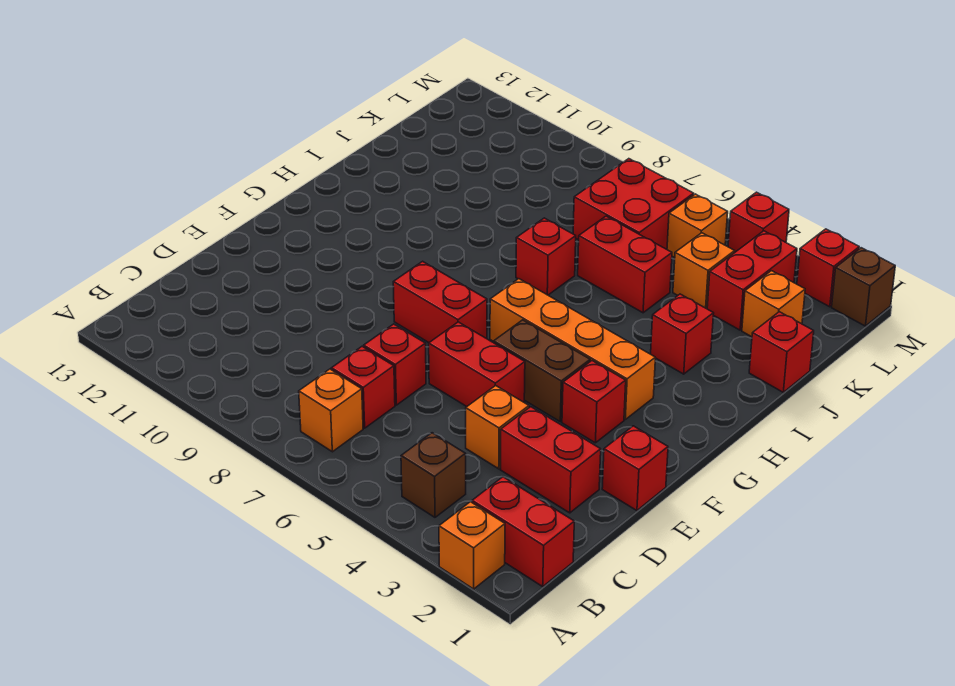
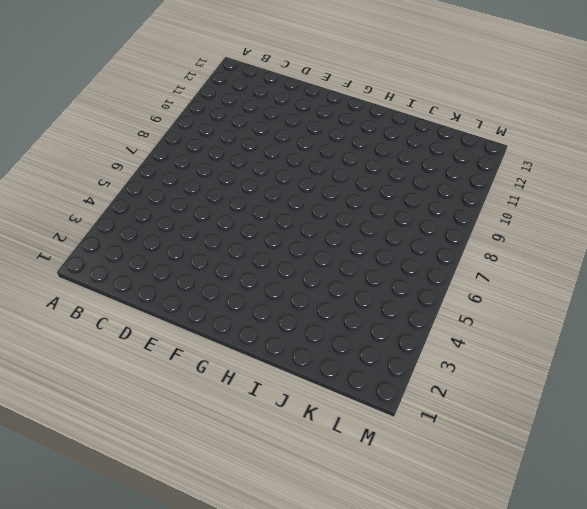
none -> orange 1x1 brick [439,502,505,589]
none -> red 1x2 brick [472,477,574,586]
none -> brown 1x1 brick [401,433,466,517]

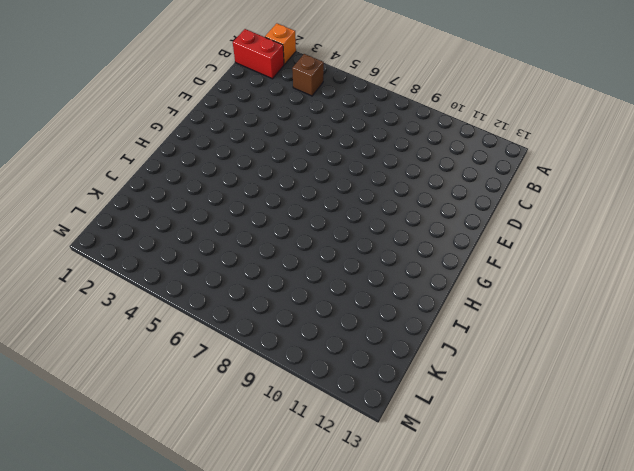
none -> orange 1x1 brick [299,369,363,452]
none -> red 1x1 brick [331,347,395,428]
none -> red 1x2 brick [500,407,601,513]

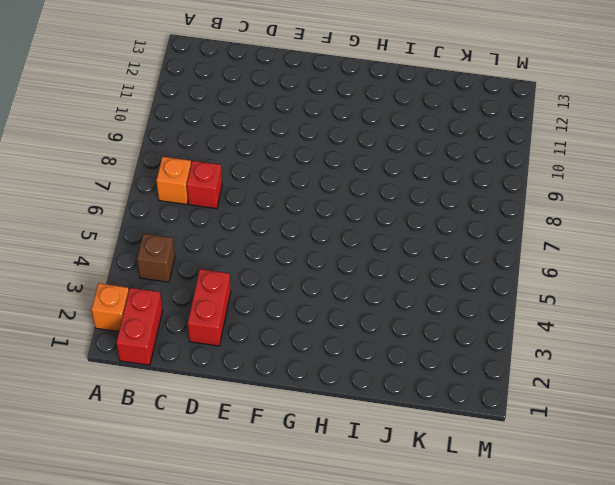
none -> orange 1x1 brick [466,386,529,469]
none -> red 1x1 brick [364,324,426,405]
none -> red 1x1 brick [602,426,668,511]

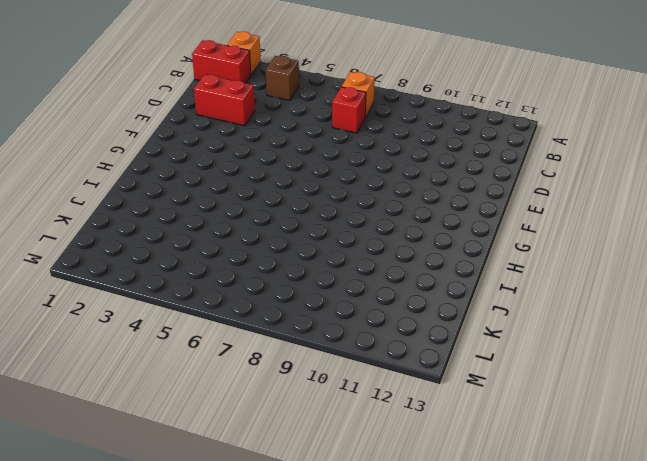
none -> orange 1x1 brick [466,386,529,469]
none -> red 1x1 brick [364,324,426,405]
none -> red 1x1 brick [602,426,668,511]

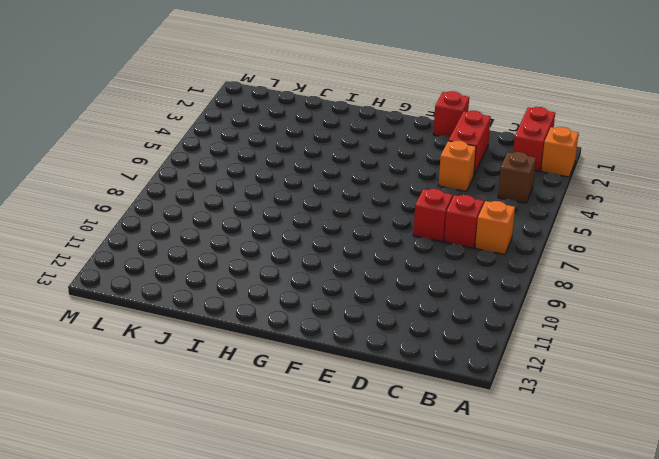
none -> red 1x2 brick [429,322,525,407]
none -> red 1x1 brick [562,361,626,443]
none -> brown 1x2 brick [494,320,590,422]

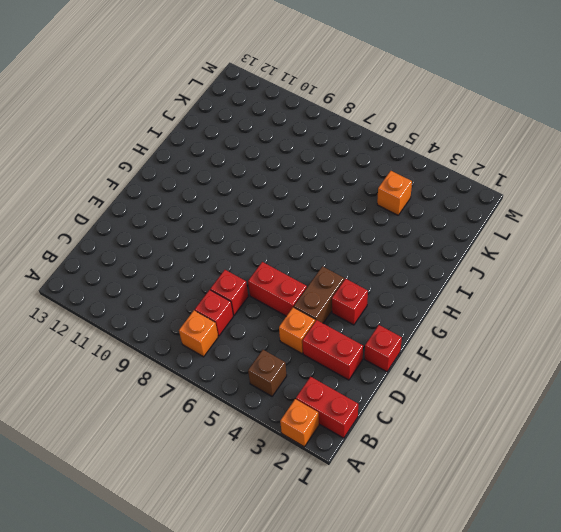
brown 1x2 brick [294,266,344,323] -> brown 1x2 brick turned to [494,320,590,422]
none -> red 1x2 brick [393,261,487,343]
none -> orange 1x4 brick [490,279,655,419]
none -> red 1x1 brick [651,294,714,374]

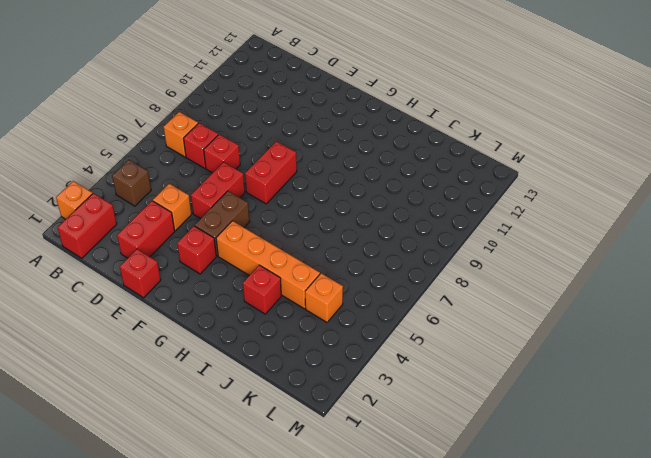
orange 1x4 brick [216,221,320,309] -> orange 1x4 brick turned to [490,279,655,419]
none -> red 1x1 brick [516,218,576,295]
none -> red 1x1 brick [749,312,814,392]
none -> red 1x2 brick [578,216,672,313]

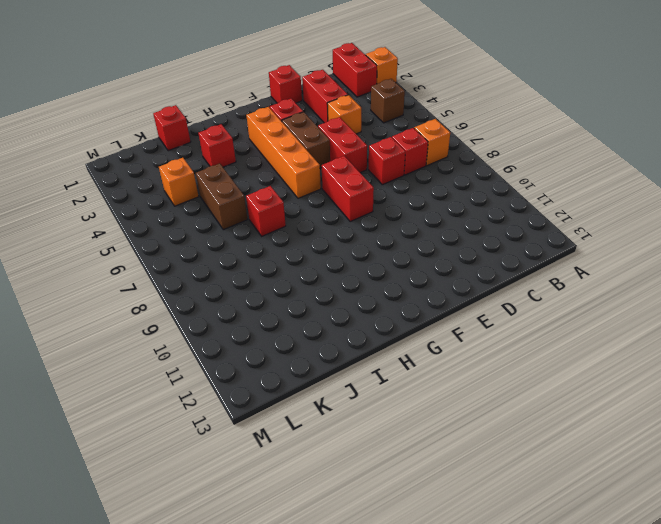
brown 1x2 brick [196,164,248,230] -> red 1x2 brick [578,216,672,313]
none -> orange 1x1 brick [742,271,805,337]
none -> red 1x2 brick [707,231,797,330]
none -> red 2x2 brick [573,159,694,249]

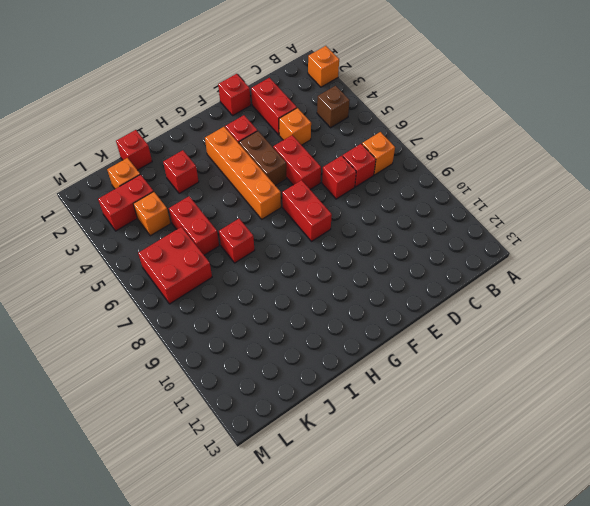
none -> red 1x2 brick [472,477,574,586]
none -> orange 1x1 brick [667,194,728,258]
none -> brown 1x1 brick [832,248,895,326]

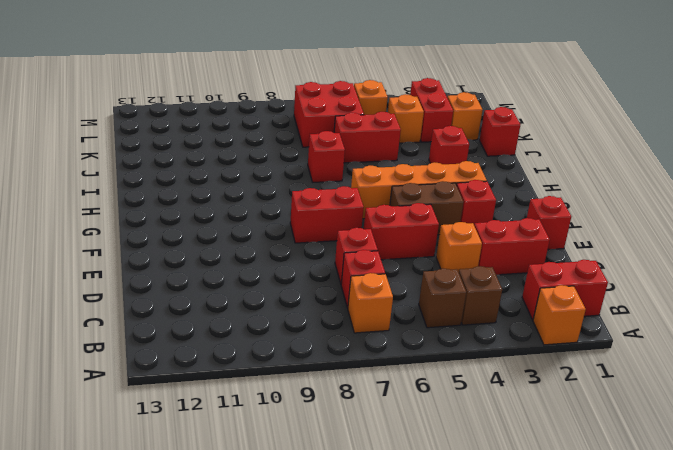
brown 1x1 brick [419,269,466,328] -> brown 1x1 brick moved to [832,248,895,326]
none -> red 1x1 brick [797,229,859,307]
none -> red 1x1 brick [728,192,789,252]

